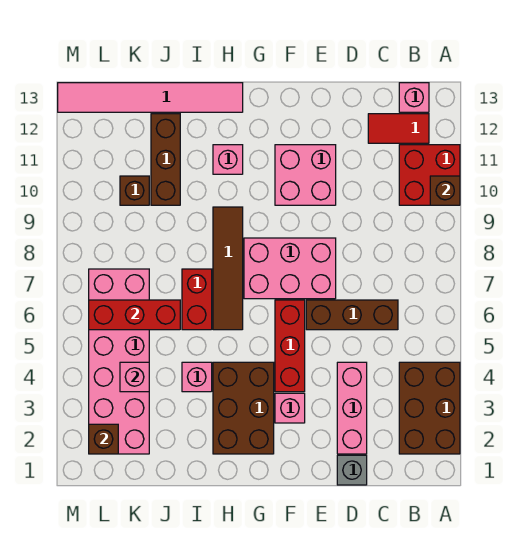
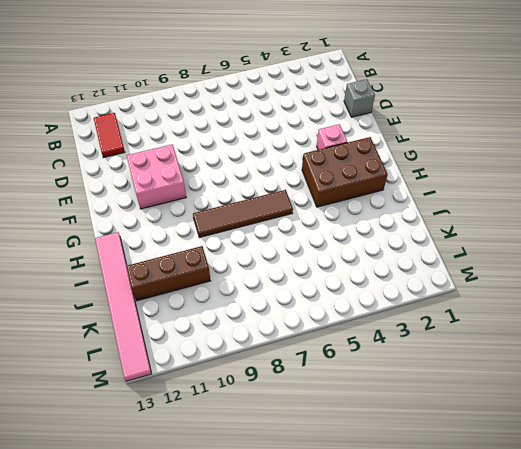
none -> brown 2x3 brick [399,362,460,454]
none -> red 2x2 brick [399,145,460,205]
none -> pink 1x1 brick [399,83,429,112]

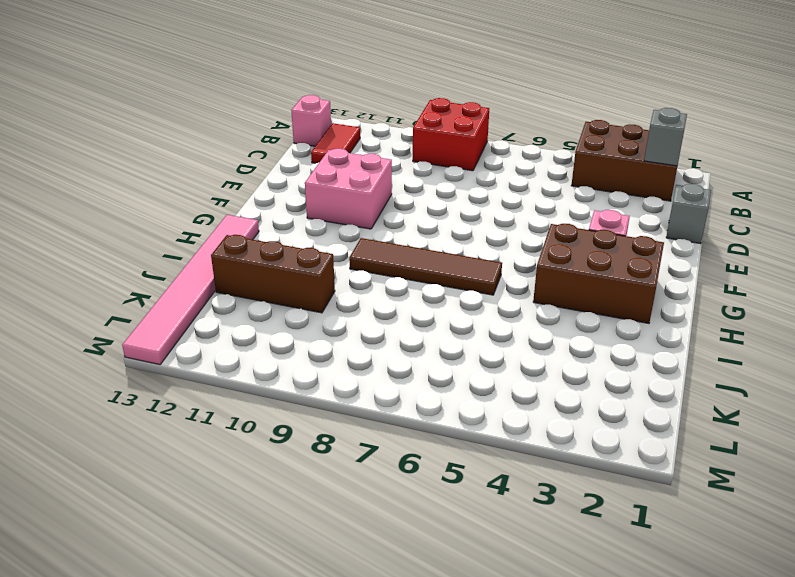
red 2x2 brick [413,98,489,171] -> red 2x2 brick moved to [399,145,460,205]
grey 1x1 brick [644,108,687,166] -> none
none -> brown 1x3 brick [306,300,398,330]
none -> pink 1x3 brick [337,362,367,454]
none -> pink 2x3 brick [244,238,336,299]

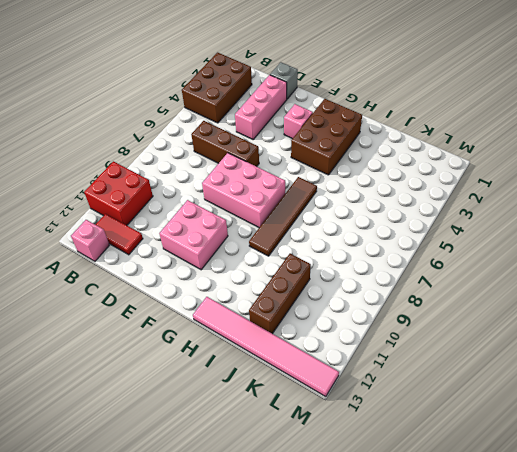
none -> red 1x3 brick [275,300,305,392]
none -> pink 1x1 brick [213,145,243,174]
none -> pink 1x1 brick [182,362,212,392]

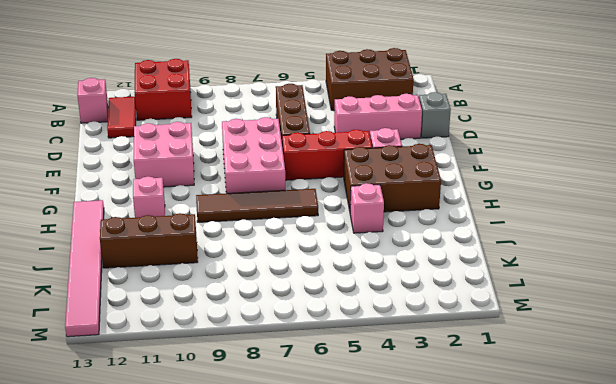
none -> red 1x2 brick [182,269,212,330]
none -> pink 2x6 brick [89,269,149,454]
none -> brown 1x1 brick [120,176,149,205]

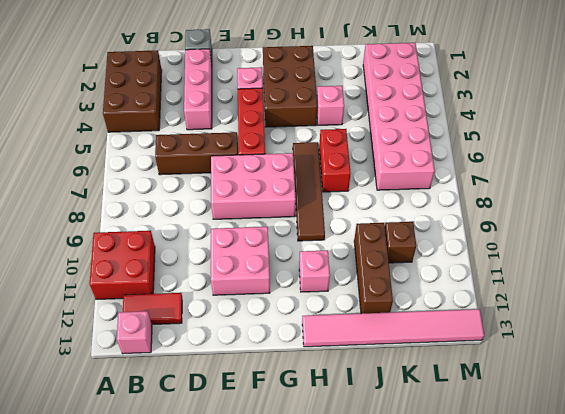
none -> brown 1x1 brick [430,176,460,205]
none -> red 1x3 brick [89,300,180,330]
none -> pink 1x1 brick [120,362,149,392]

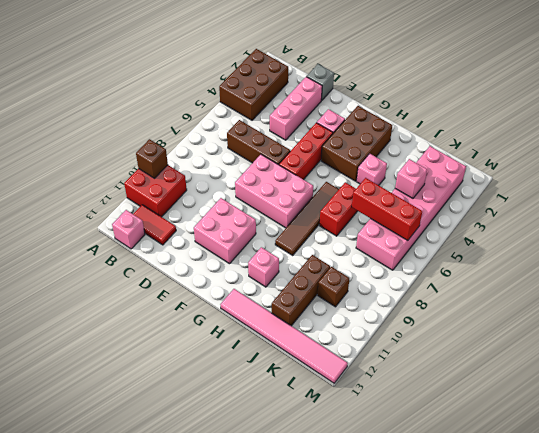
none -> brown 1x1 brick [89,424,118,454]

